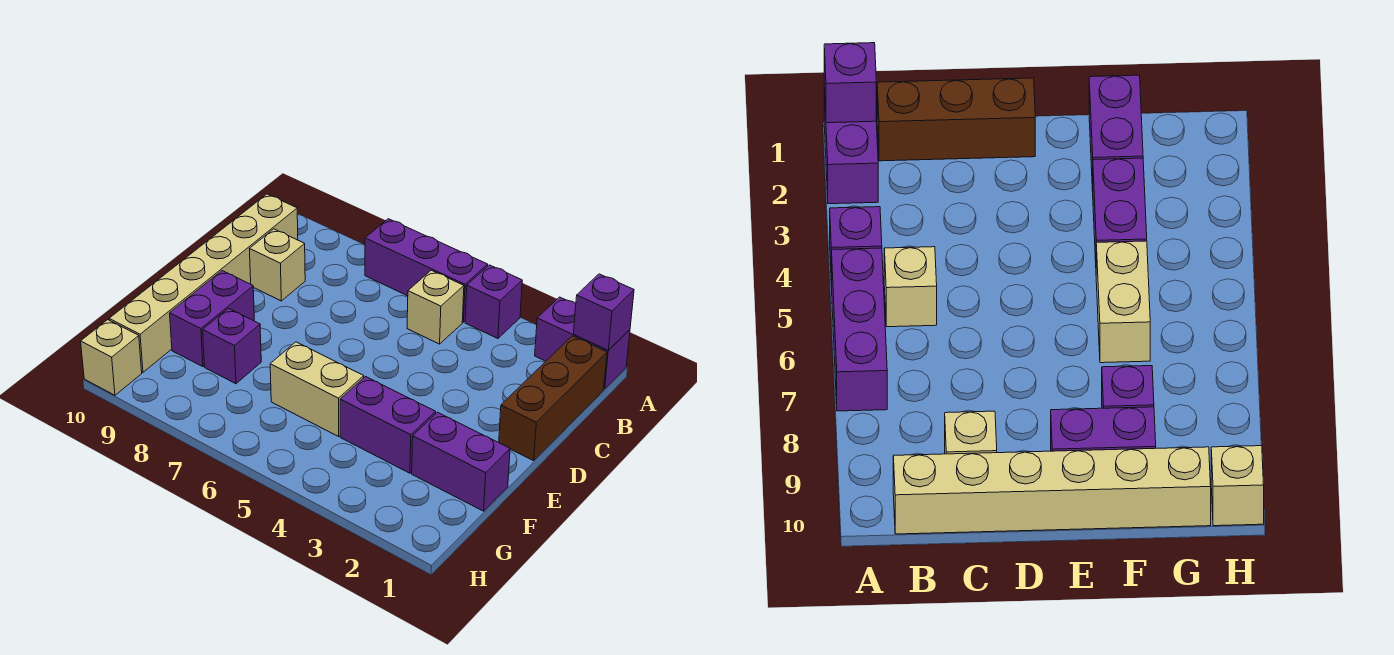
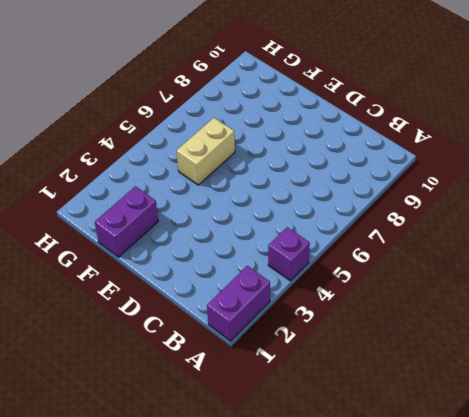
none -> purple 1x3 brick [365,219,488,322]
none -> brown 1x3 brick [499,336,607,461]
none -> tan 1x1 brick [407,270,464,344]

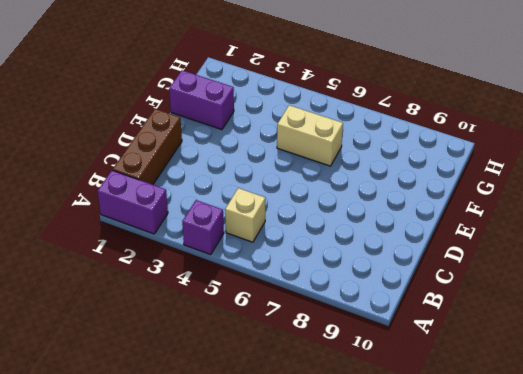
none -> purple 1x3 brick [365,219,488,322]
none -> tan 1x6 brick [109,194,298,372]
none -> tan 1x1 brick [250,229,305,301]

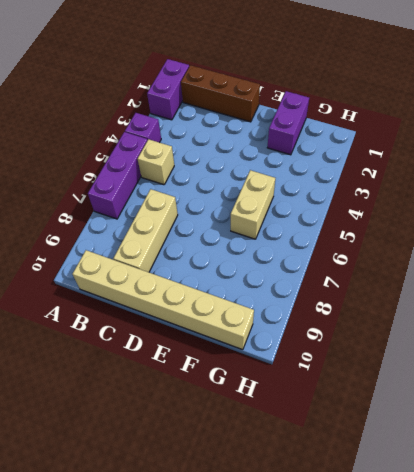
tan 1x3 brick [113,189,178,272] -> tan 1x1 brick [250,229,305,301]
none -> purple 1x2 brick [170,271,254,367]
none -> purple 1x2 brick [340,377,436,473]
none -> purple 1x1 brick [203,308,261,384]

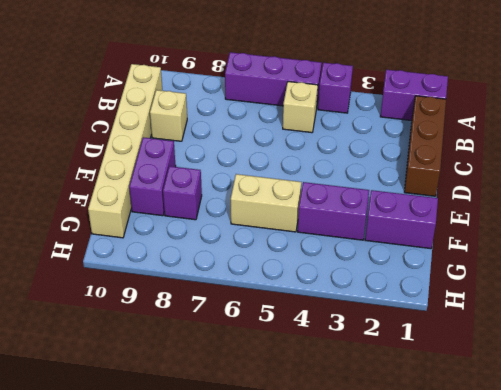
none -> tan 1x1 brick [81,320,142,395]
none -> purple 1x1 brick [573,274,634,350]

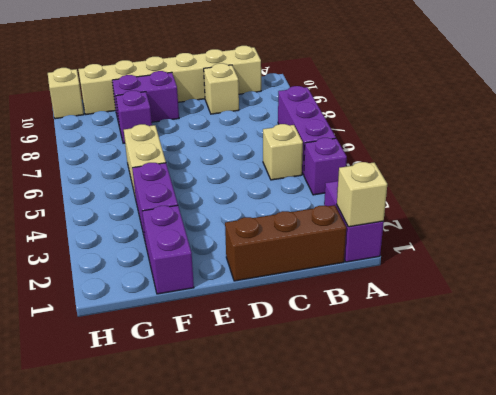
tan 1x1 brick [337,162,387,227] -> purple 1x1 brick [573,274,634,350]

